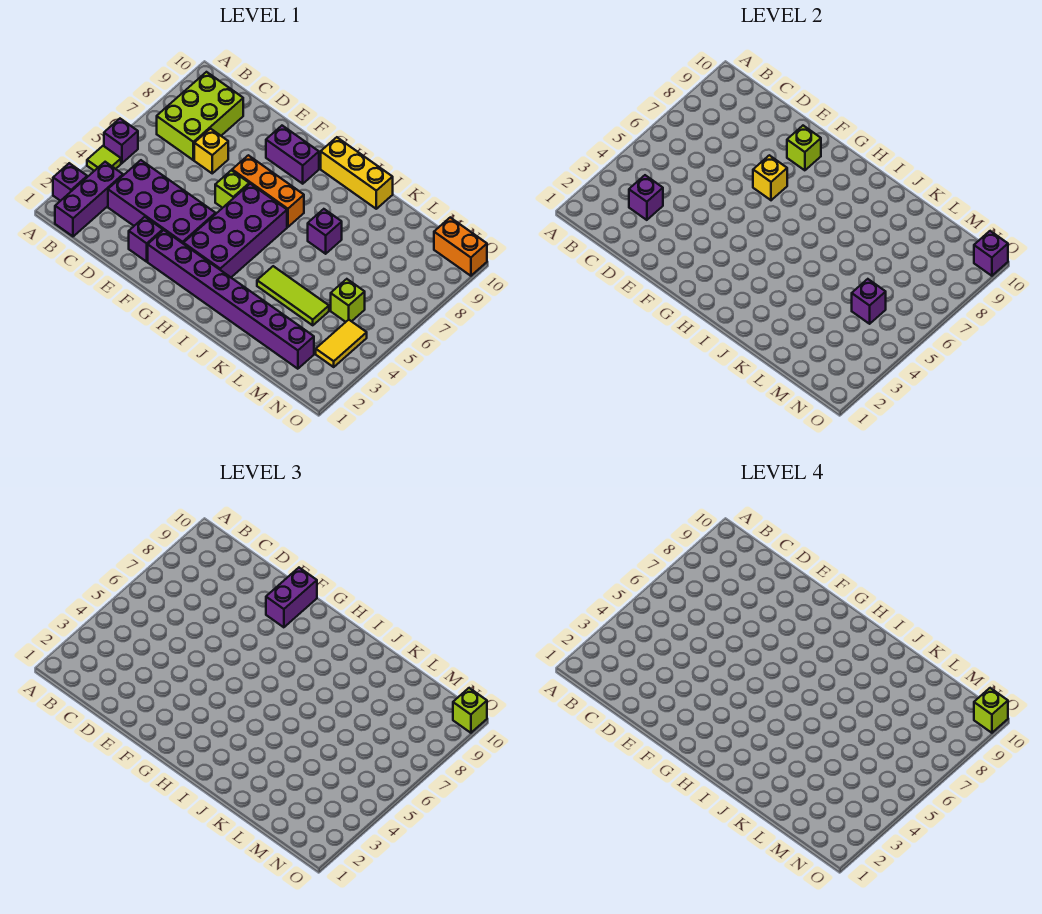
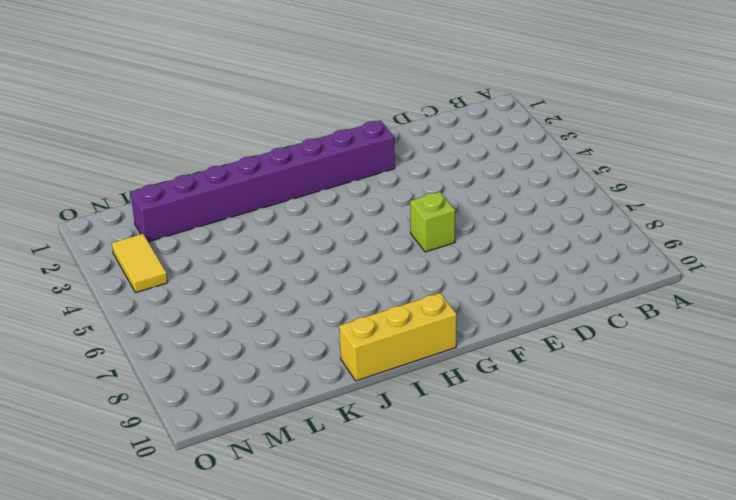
none -> purple 1x1 brick [53,163,87,201]
none -> lime 1x1 tile [87,146,121,171]
none -> purple 1x1 brick [104,119,138,163]

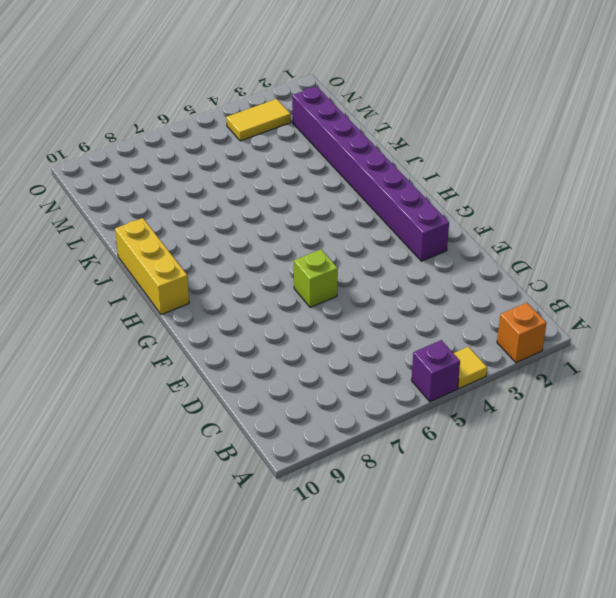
orange 1x1 brick [497,303,546,363] -> purple 1x1 brick [53,163,87,201]
yellow 1x1 tile [454,347,487,389] -> lime 1x1 tile [87,146,121,171]
none -> purple 1x3 brick [55,162,123,236]
none -> lime 2x3 brick [157,72,243,160]
none -> purple 2x4 brick [108,160,216,243]

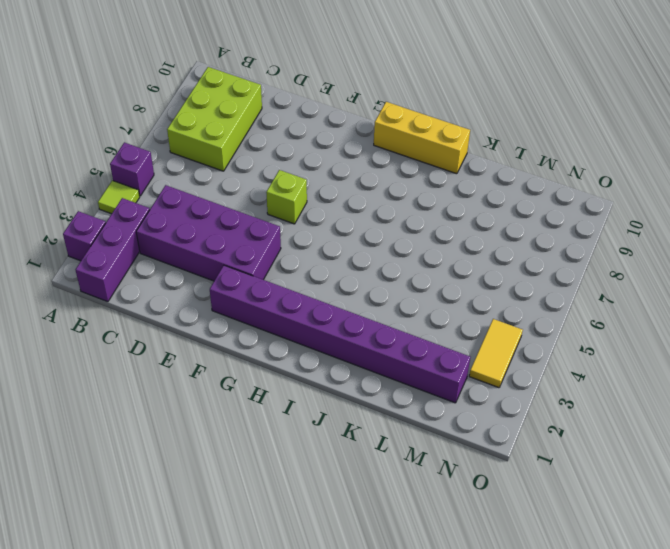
none -> yellow 1x1 brick [194,129,228,173]
none -> purple 1x1 brick [129,217,163,262]
none -> orange 1x3 brick [232,155,304,227]

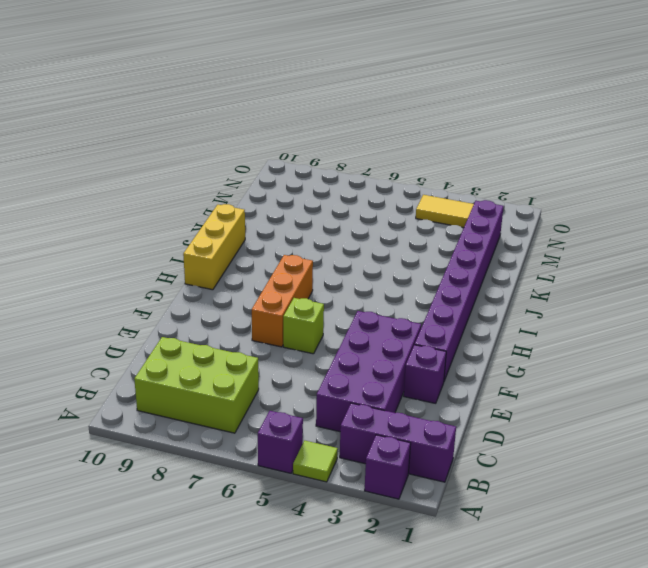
none -> yellow 1x1 brick [194,129,228,173]
none -> purple 1x2 brick [266,126,319,184]
none -> purple 2x4 brick [183,184,287,277]

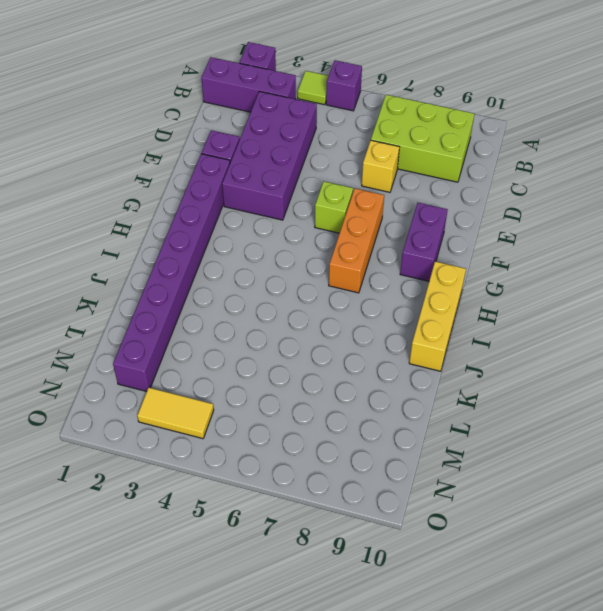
none -> purple 2x4 brick [183,184,287,277]
none -> lime 1x3 tile [257,266,329,325]
none -> purple 1x1 brick [308,209,342,254]

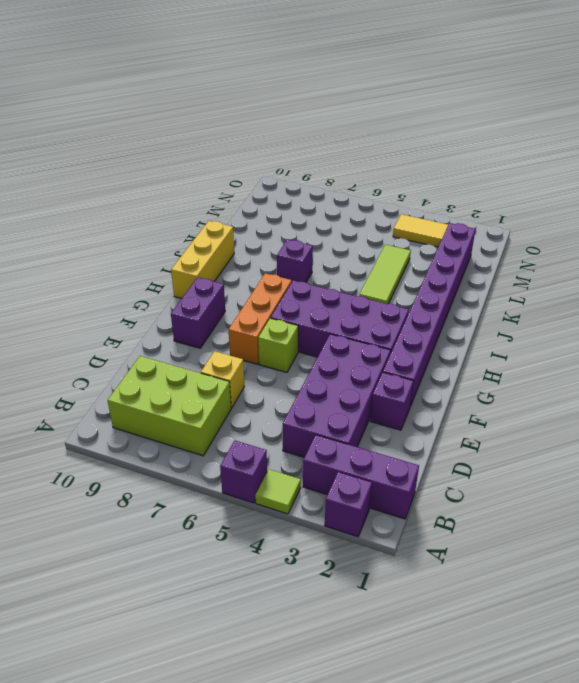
none -> lime 1x1 brick [331,279,365,322]
none -> orange 1x2 brick [434,218,487,276]
none -> purple 1x1 brick [629,175,663,220]

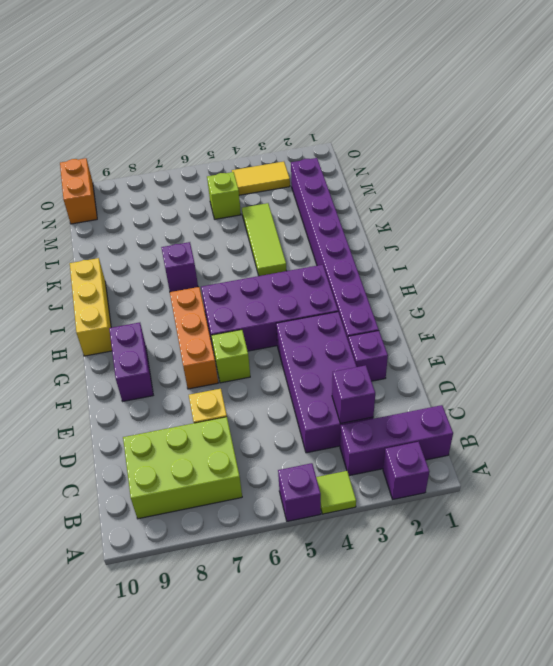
none -> yellow 1x1 brick [753,155,787,200]
none -> lime 1x1 brick [787,126,821,170]
none -> purple 1x1 brick [852,279,886,324]

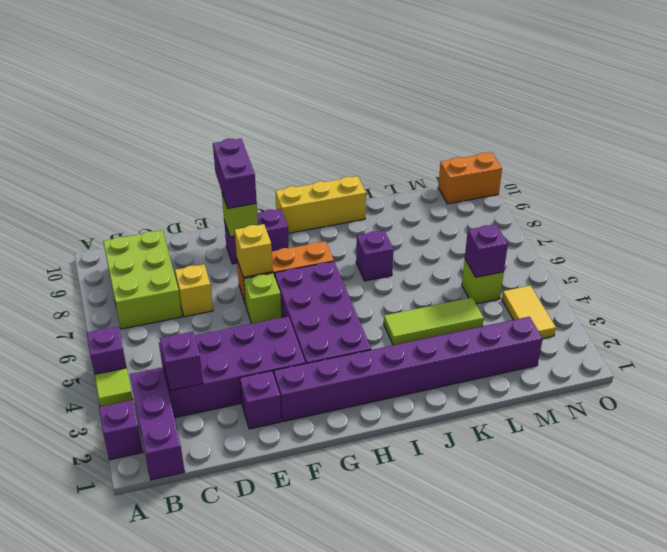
none -> purple 1x1 brick [974,231,1008,276]
none -> lime 1x1 brick [453,688,487,733]
none -> lime 1x1 brick [974,688,1008,733]

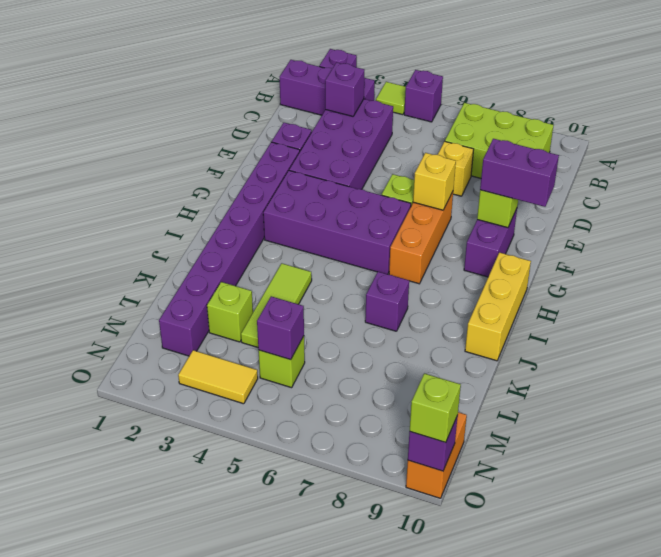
lime 1x1 brick [207,282,253,342] -> lime 1x1 brick moved to [974,688,1008,733]

